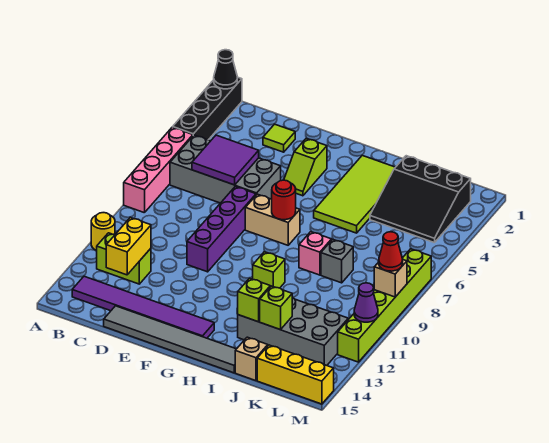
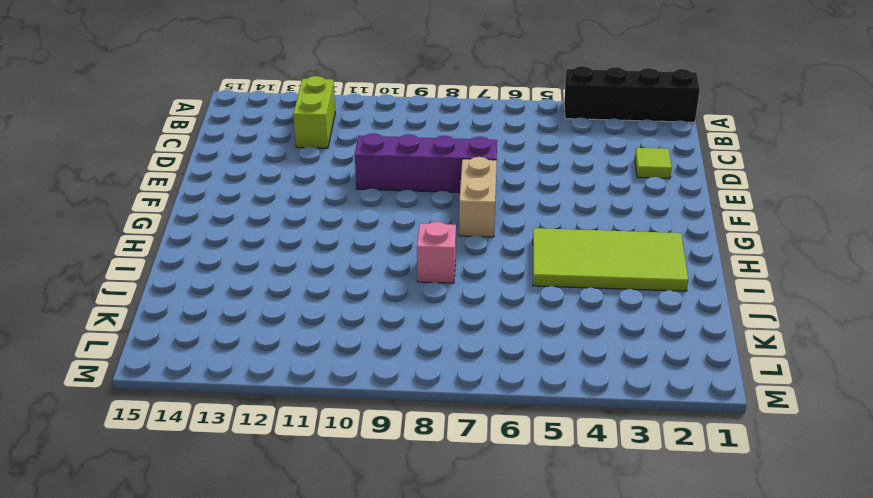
none -> pink 1x4 brick [124,127,193,213]
none -> yellow 1x1 round brick [91,213,115,251]
none -> grey 2x4 brick [170,135,281,203]

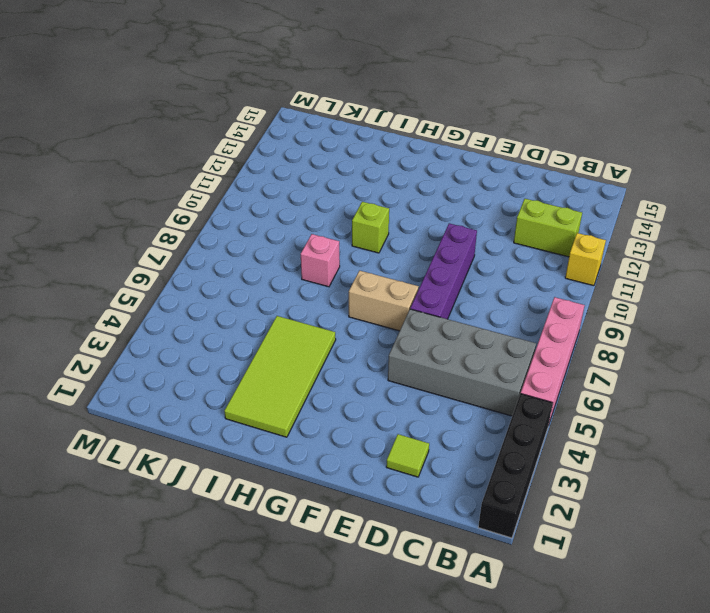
yellow 1x1 brick [565,233,606,286] -> yellow 1x1 round brick [91,213,115,251]
none -> purple 1x6 tile [72,276,214,338]
none -> grey 1x6 tile [104,306,236,373]
none -> lime 1x2 slope [284,138,327,196]

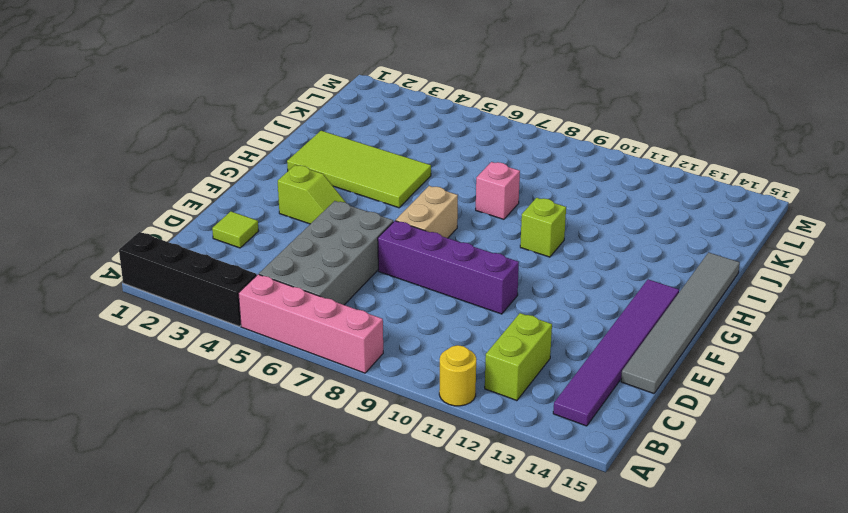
none -> grey 2x4 brick [238,298,348,365]
none -> black 3x3 slope [370,156,471,243]
none -> grey 1x1 brick [321,239,353,283]

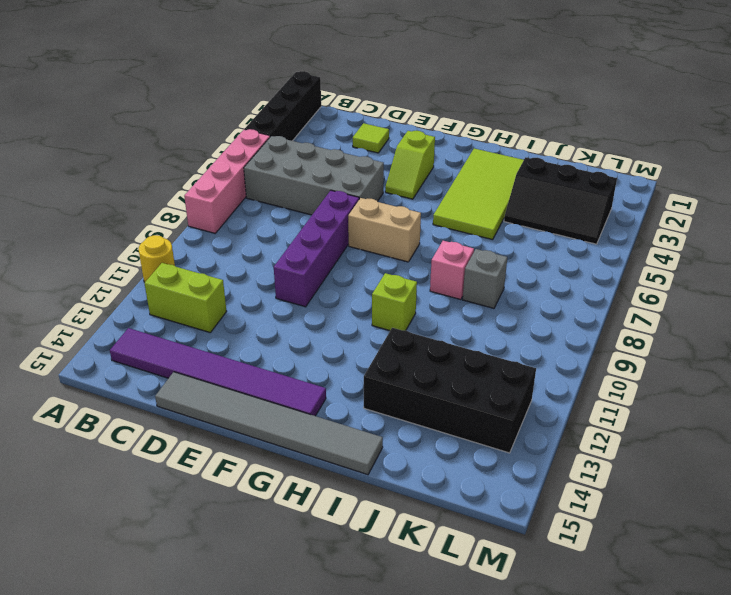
black 2x4 brick [364,328,536,453] -> grey 2x4 brick [238,298,348,365]
black 2x3 slope [504,157,617,244] -> black 3x3 slope [370,156,471,243]
none -> tan 1x1 brick [235,337,268,381]
none -> yellow 1x3 brick [257,345,334,404]
none -> lime 1x6 brick [338,249,431,362]

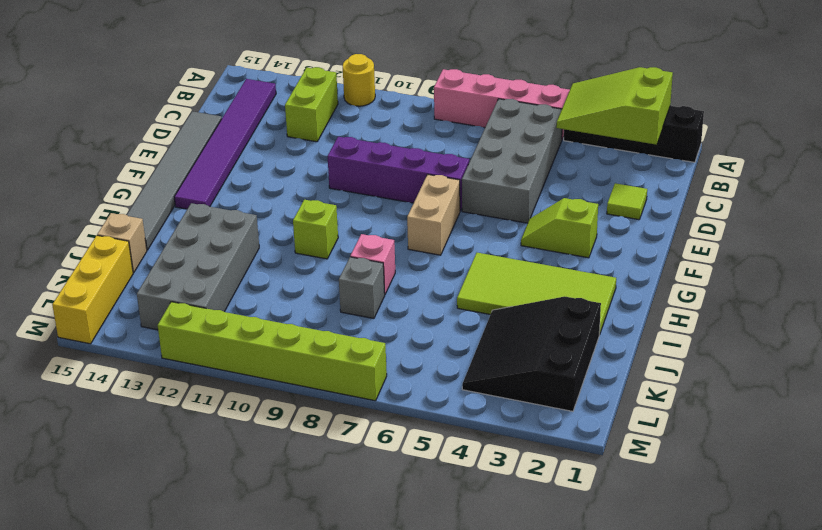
lime 2x3 slope [556,67,673,144] -> none
none -> black 1x1 cone [214,50,237,89]
none -> purple 2x2 tile [192,135,259,185]
none -> yellow 1x2 brick [106,217,151,275]

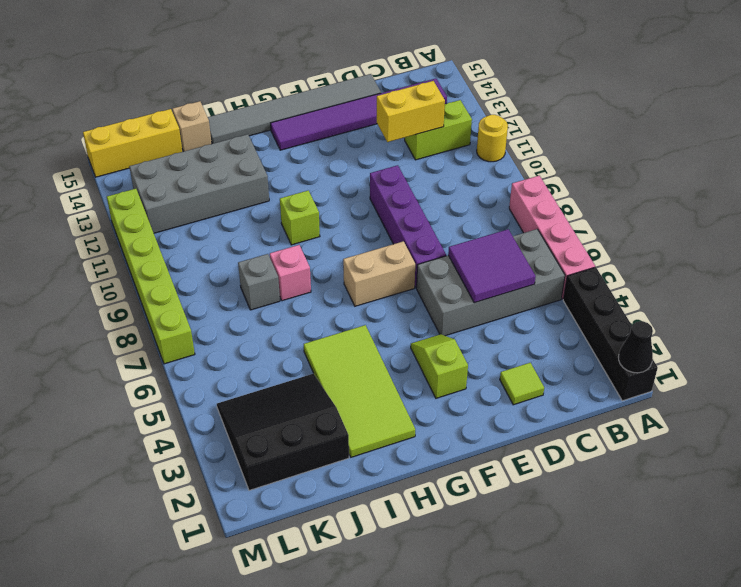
yellow 1x2 brick [377,81,445,142] -> yellow 1x2 brick turned to [106,217,151,275]
none -> red 1x1 round brick [272,180,296,220]
none -> lime 1x1 brick [238,278,270,322]
none -> lime 1x1 brick [260,286,292,330]

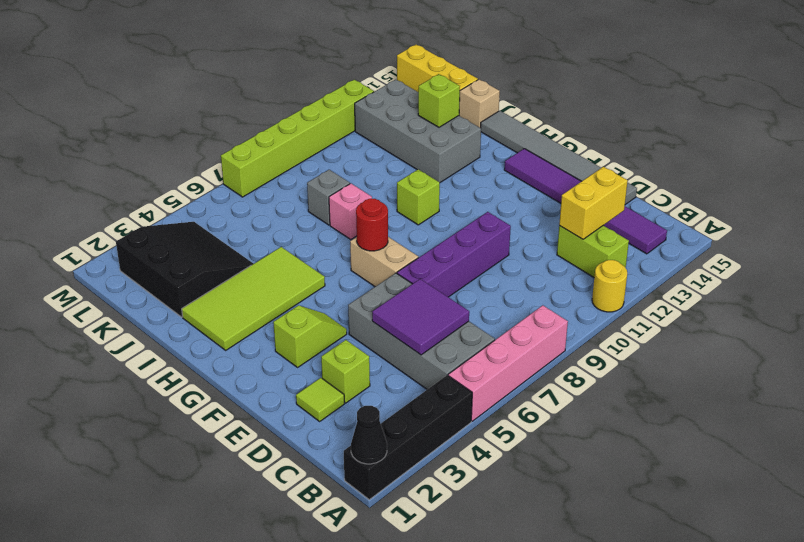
lime 1x1 brick [321,340,370,403] -> lime 1x1 brick moved to [238,278,270,322]
none -> tan 1x1 brick [374,260,407,297]
none -> purple 1x1 cone [354,283,378,322]
none -> red 1x1 cone [379,232,403,271]

